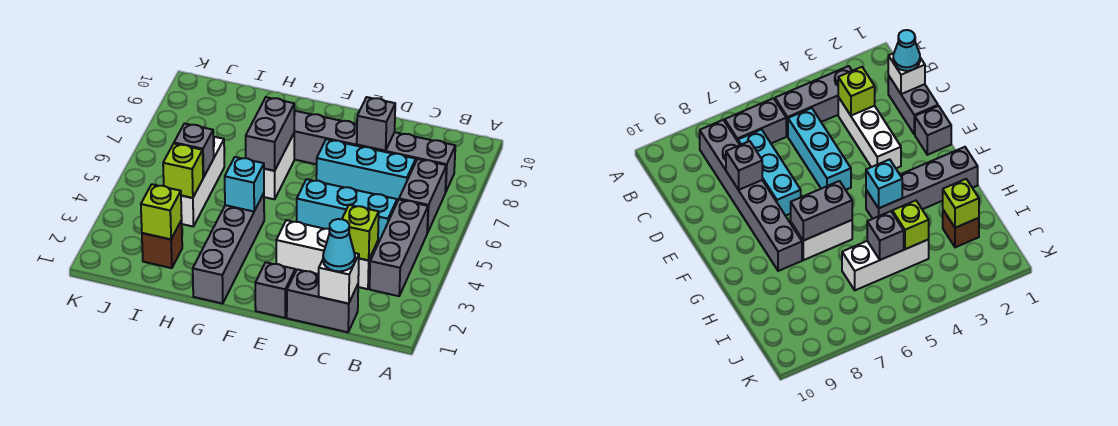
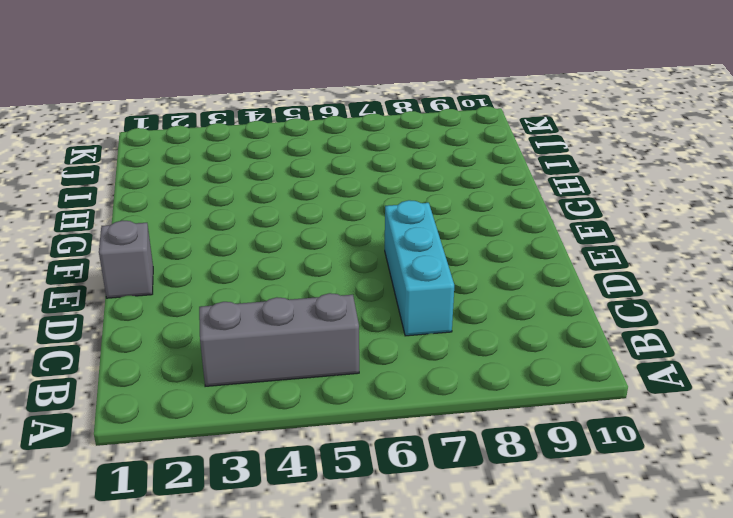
none -> grey 1x2 brick [399,159,446,233]
none -> grey 1x6 brick [294,111,455,192]
none -> grey 1x2 brick [287,269,358,332]

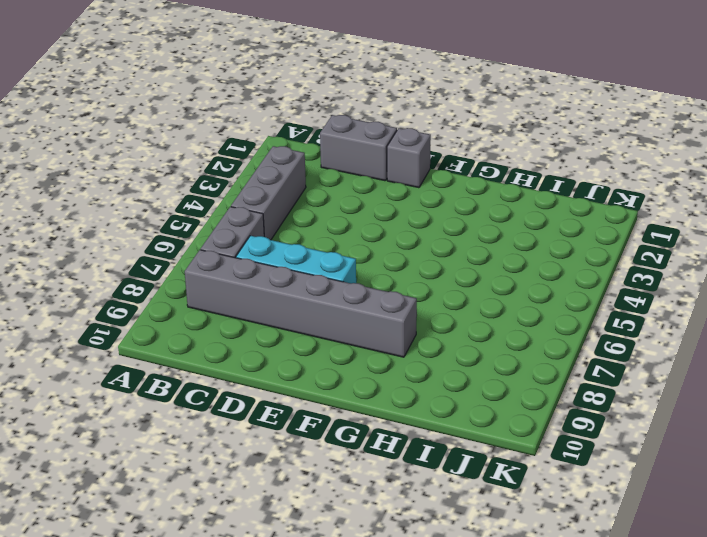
none -> white 1x3 brick [276,220,378,289]
none -> cyan 1x3 brick [297,179,397,243]
none -> grey 1x4 brick [193,193,264,304]

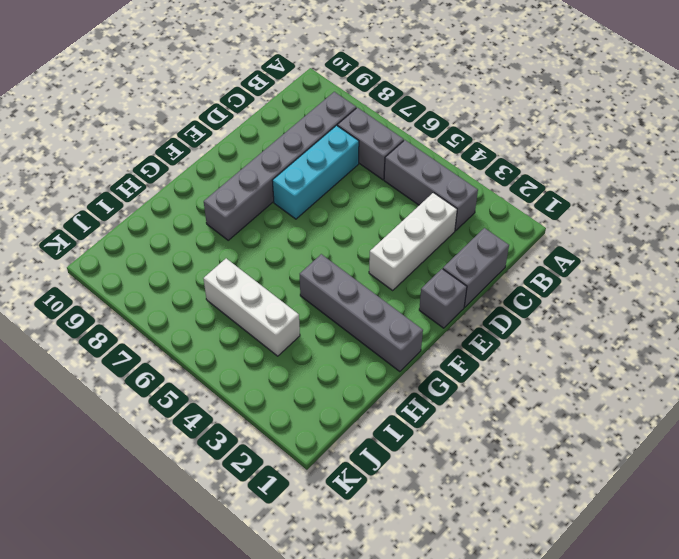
none -> cyan 1x3 brick [297,179,397,243]
none -> white 1x2 brick [264,134,294,199]
none -> brown 1x1 brick [142,220,182,268]

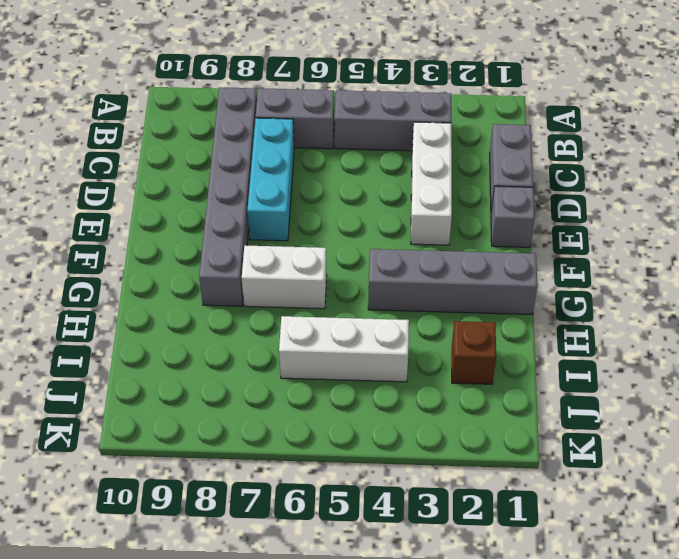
none -> cyan 1x3 brick [297,179,397,243]
none -> white 1x1 brick [319,253,359,304]
none -> lime 1x1 brick [342,205,379,260]

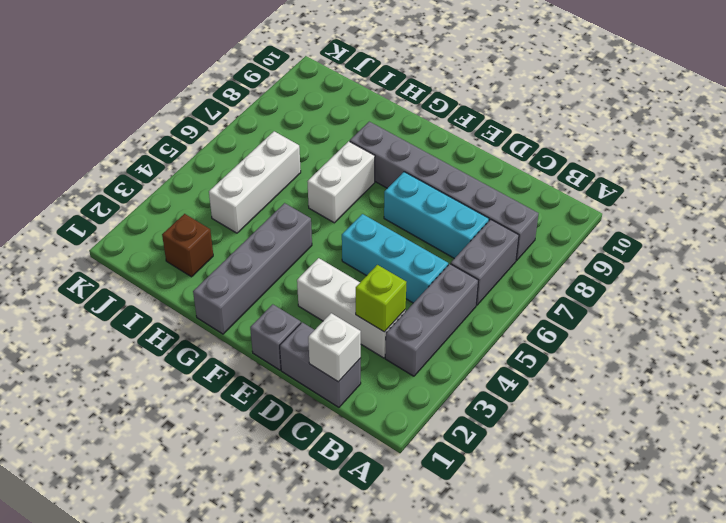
none -> grey 1x1 brick [357,97,395,151]
none -> cyan 1x1 brick [225,157,264,211]
none -> grey 1x2 brick [246,97,294,171]

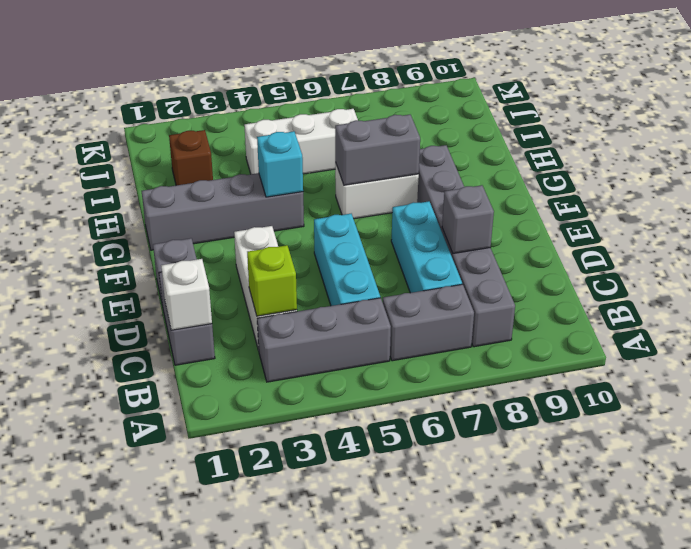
none -> lime 1x1 brick [141,184,182,239]
none -> lime 1x1 brick [163,144,203,198]
none -> grey 1x1 brick [174,124,214,178]

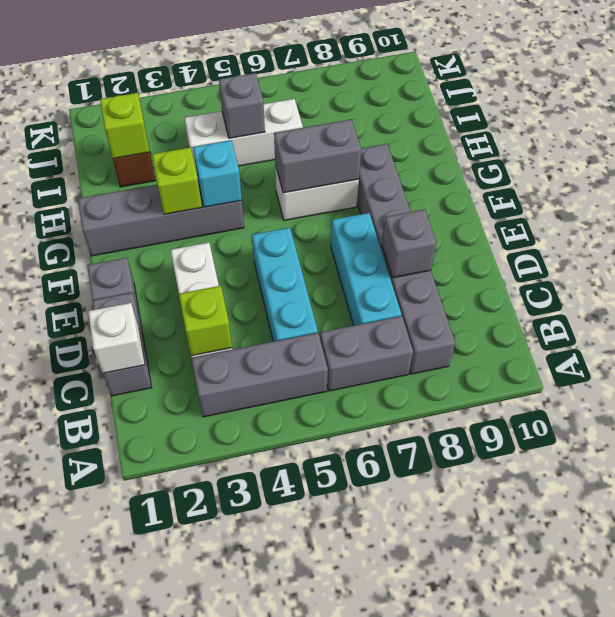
lime 1x1 brick [152,147,202,214] -> lime 1x1 brick moved to [163,144,203,198]
none -> cyan 1x1 cone [323,219,355,271]

